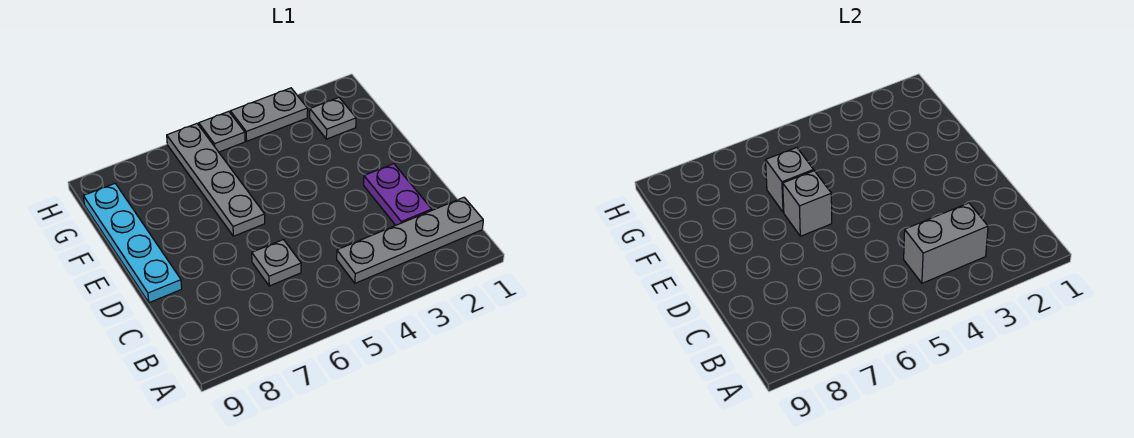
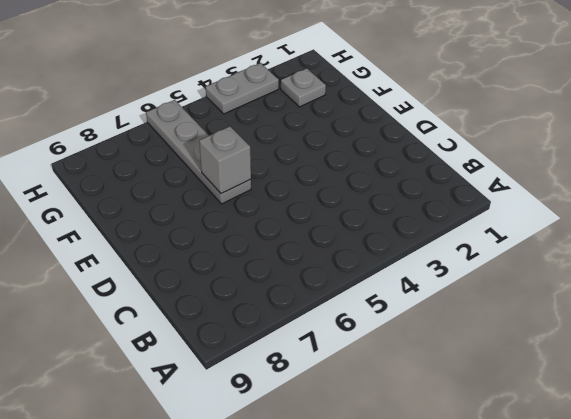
none -> grey 1x4 plate [337,197,483,283]
none -> purple 1x2 plate [364,164,432,225]

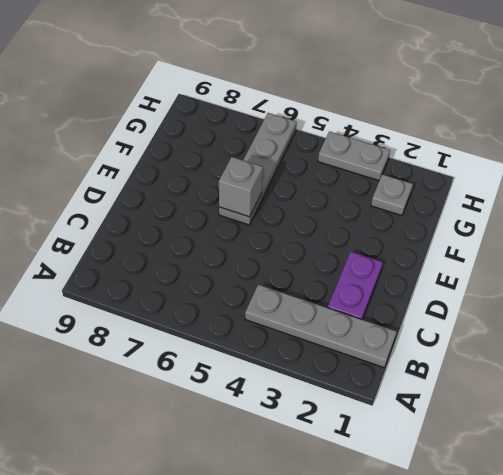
none -> grey 1x1 plate [252,240,301,286]
none -> cyan 1x4 plate [84,184,182,303]

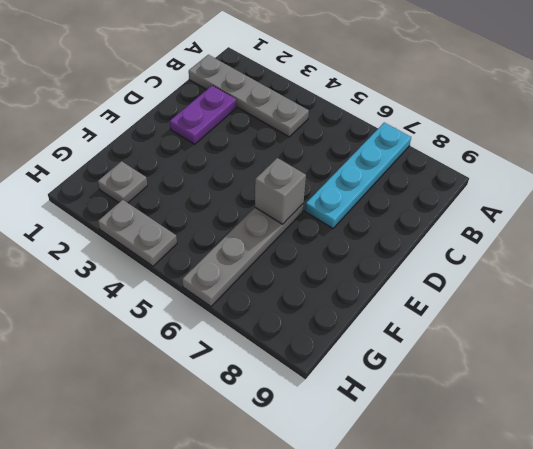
cyan 1x4 plate [305,123,411,228] -> cyan 1x4 plate moved to [84,184,182,303]
none -> grey 1x1 plate [252,240,301,286]
none -> grey 1x1 plate [199,111,245,152]

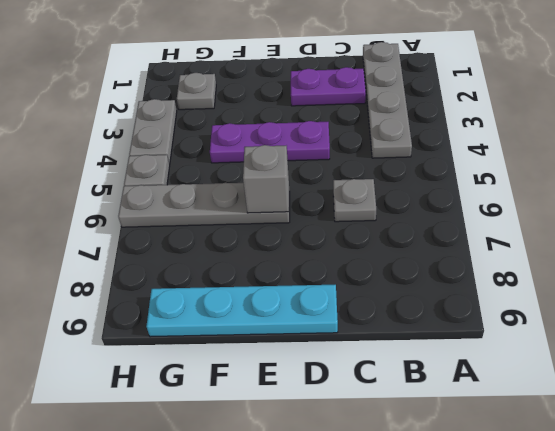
purple 1x3 plate [210,121,330,163] -> none
none -> grey 1x2 brick [904,203,988,283]
none -> grey 1x1 brick [766,148,814,212]

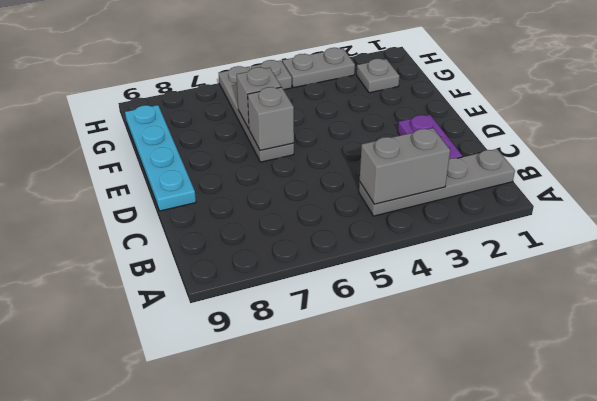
none -> grey 1x1 plate [252,240,301,286]

